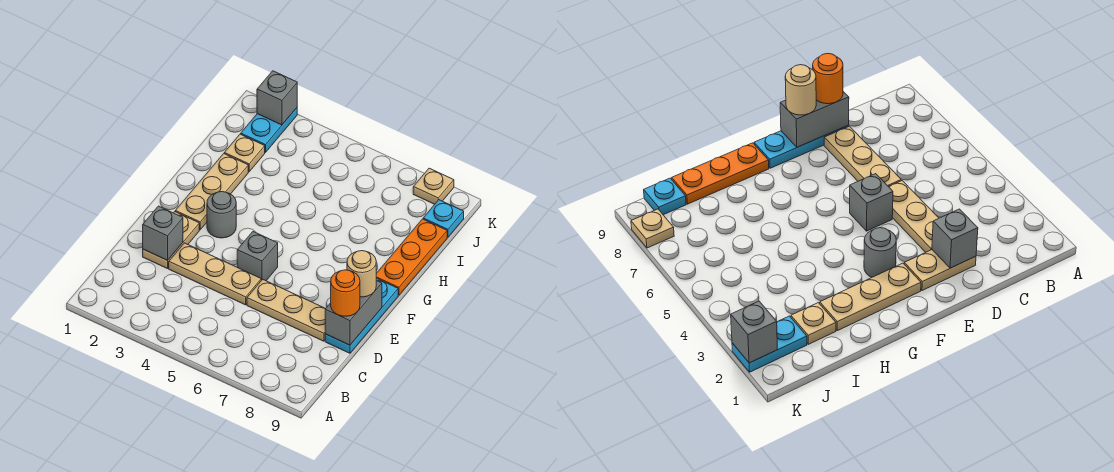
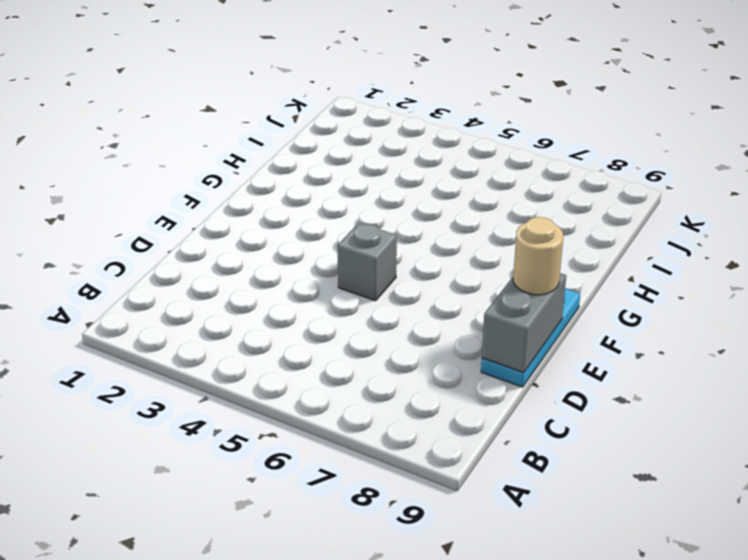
none -> tan 1x2 plate [143,212,199,269]
none -> tan 1x3 plate [169,243,261,305]
none -> tan 1x3 plate [247,279,325,341]

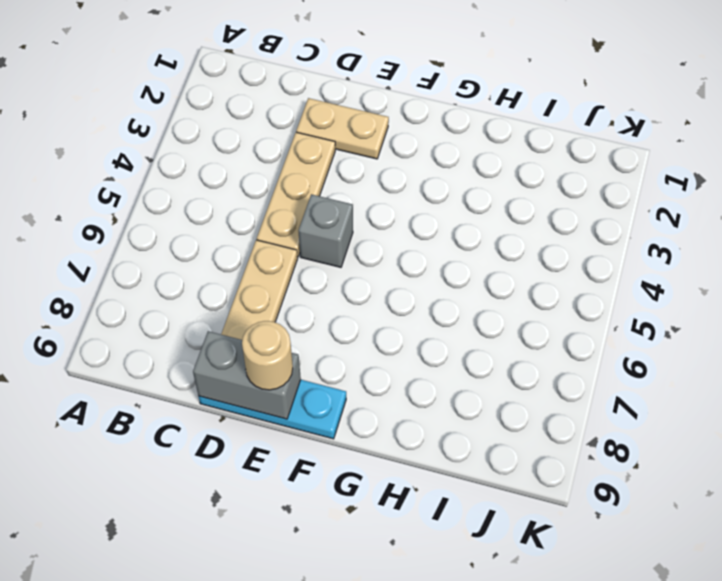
none -> tan 1x3 plate [175,154,248,230]
none -> grey 1x1 round brick [207,192,236,238]
none -> orange 1x3 plate [376,219,447,295]

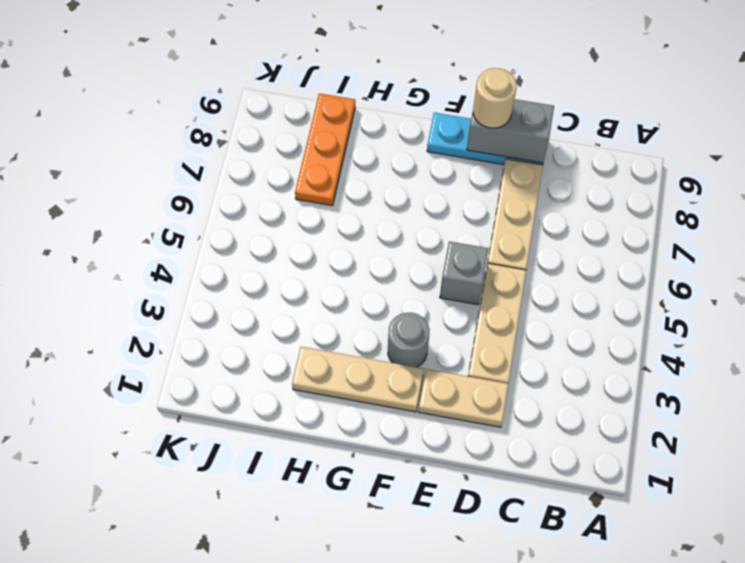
orange 1x3 plate [295,93,355,206] -> orange 1x3 plate turned to [376,219,447,295]
none -> tan 1x1 plate [224,134,265,172]
none -> cyan 1x2 plate [241,108,297,153]
none -> cyan 1x1 plate [423,200,464,237]

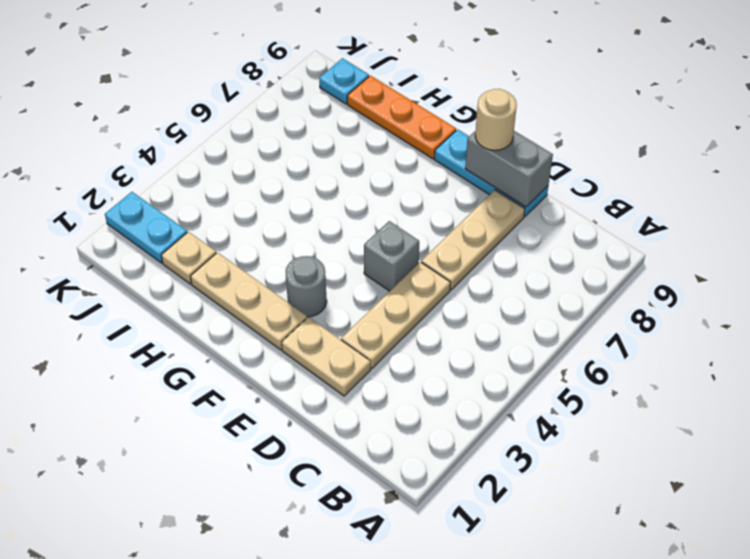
none -> tan 1x1 plate [413,168,454,204]
none -> grey 1x1 brick [143,206,183,260]
none -> grey 1x1 brick [257,71,297,125]

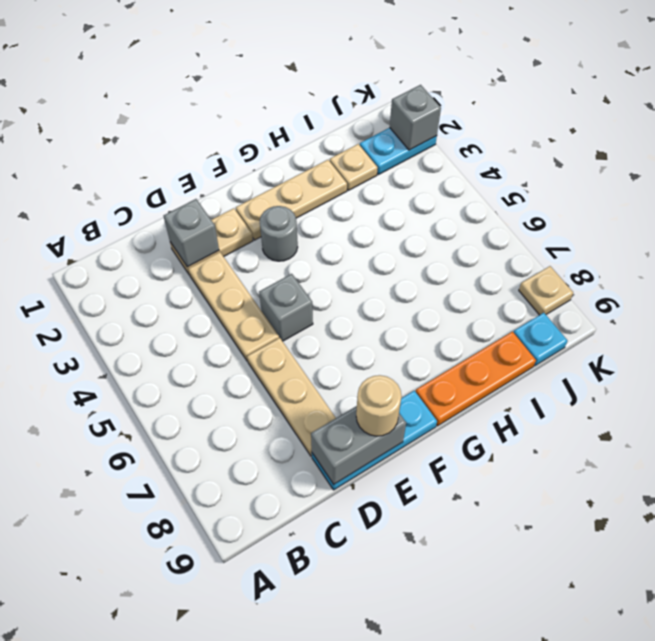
none -> orange 1x1 round brick [331,270,360,316]

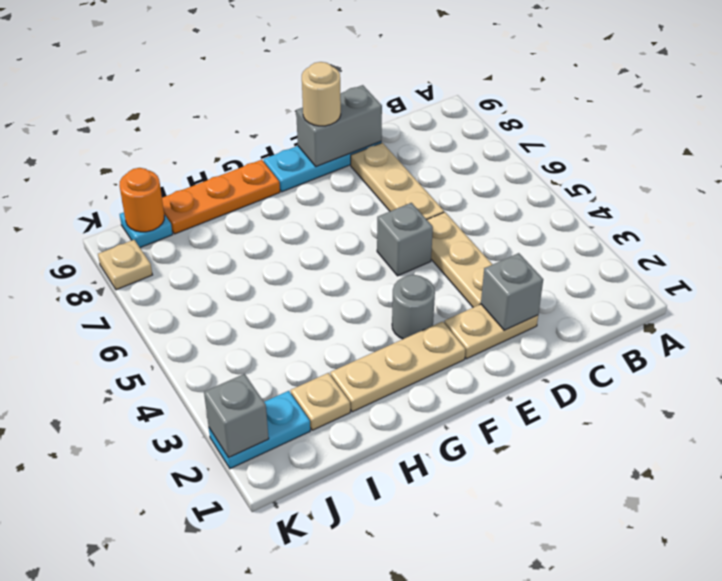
orange 1x1 round brick [119,168,164,232] -> orange 1x1 round brick moved to [331,270,360,316]

